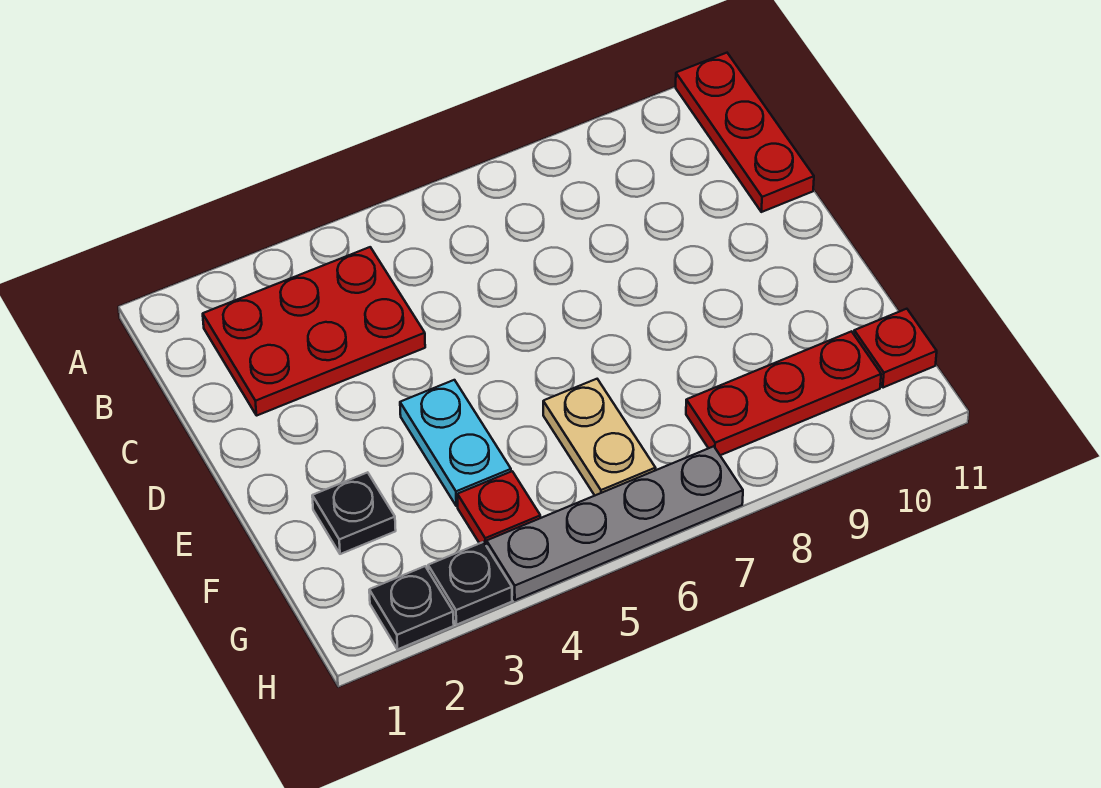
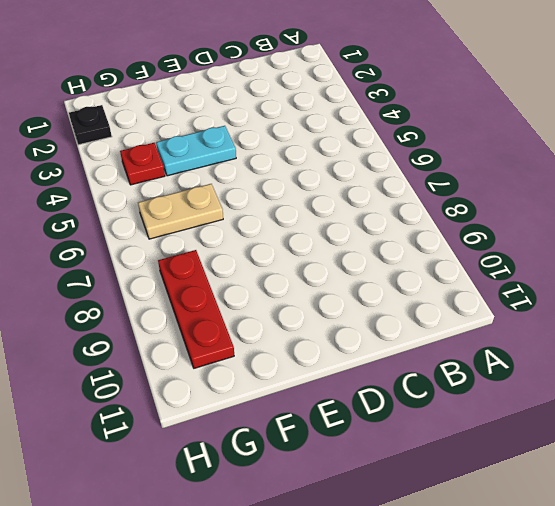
none -> red 1x3 plate [676,53,814,212]
none -> red 2x3 plate [203,247,425,416]

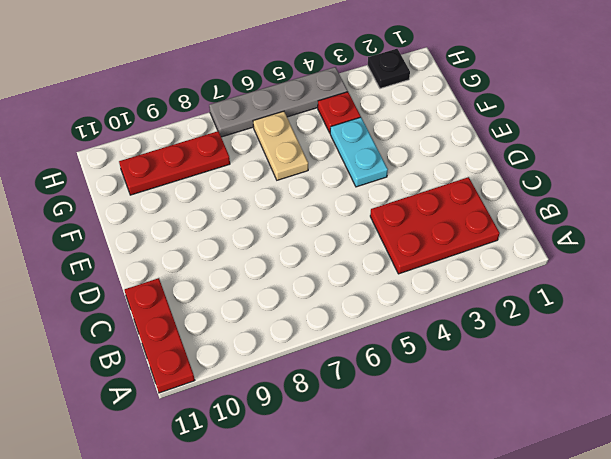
none -> black 1x1 plate [312,472,396,554]
none -> red 1x1 plate [854,309,937,388]

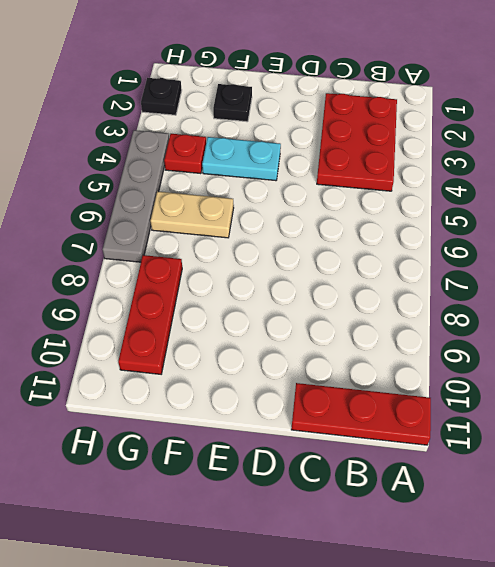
none -> red 1x1 plate [854,309,937,388]
none -> black 1x1 plate [428,542,512,625]

